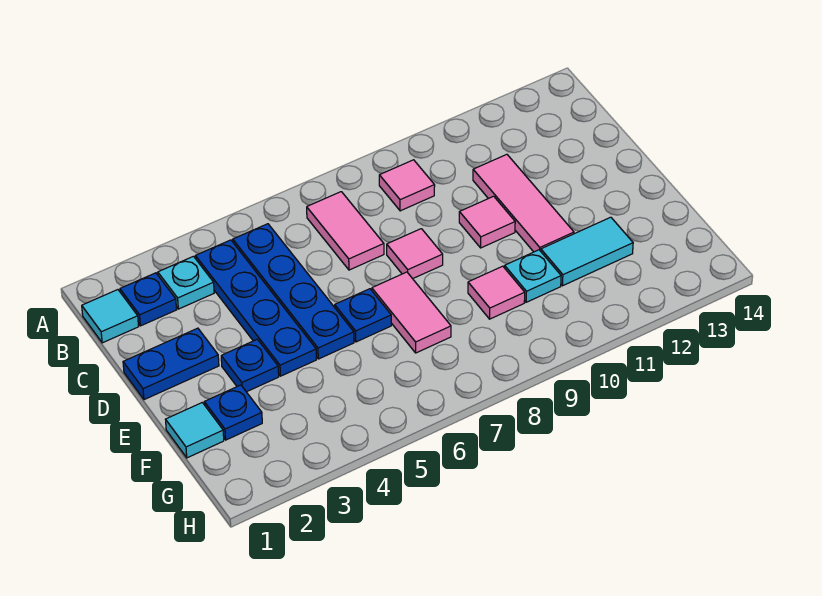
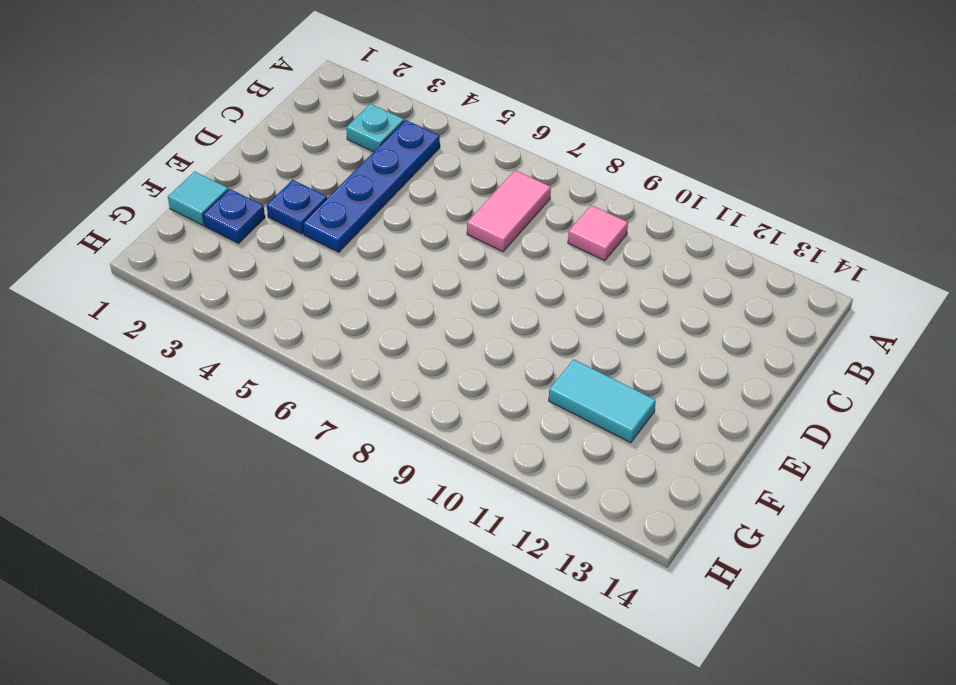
none -> cyan 1x1 tile [82,290,139,343]
none -> blue 1x1 plate [120,273,177,326]
none -> blue 1x4 plate [233,224,354,359]

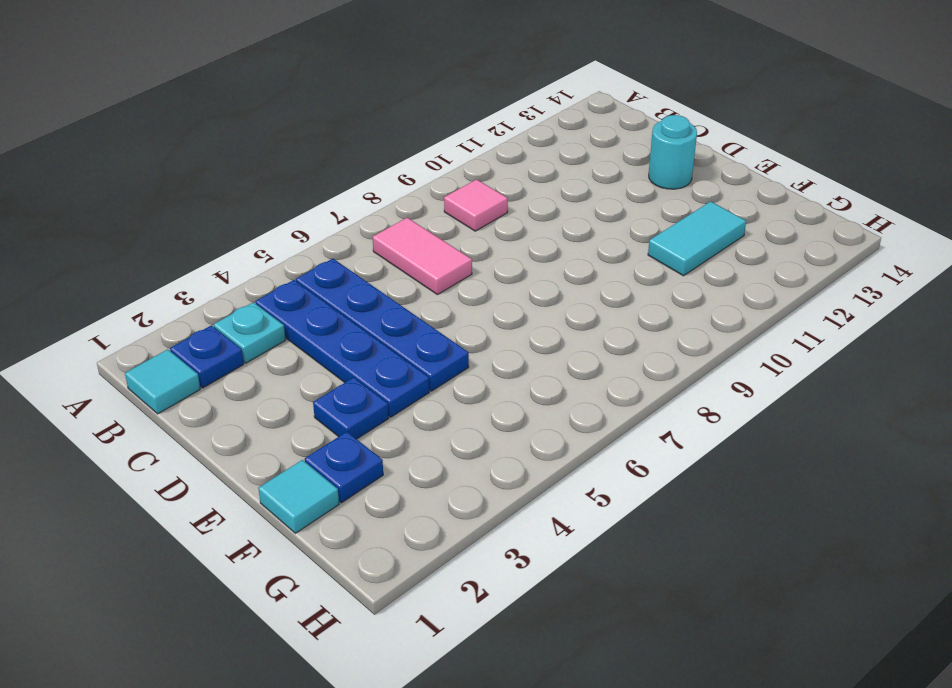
cyan 1x1 round brick [649,115,697,189] -> none
none -> pink 1x3 tile [473,154,574,252]
none -> blue 1x2 plate [123,328,219,400]
none -> pink 1x1 tile [387,229,443,279]

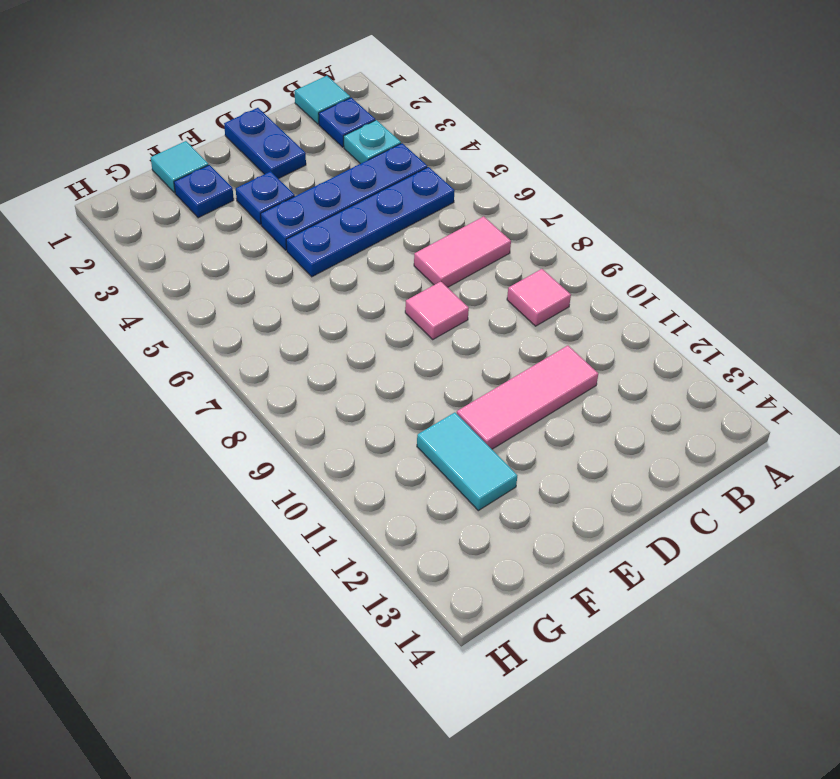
none -> pink 1x1 tile [459,196,515,248]
none -> blue 1x1 plate [335,289,391,342]
none -> pink 1x2 tile [372,272,451,353]

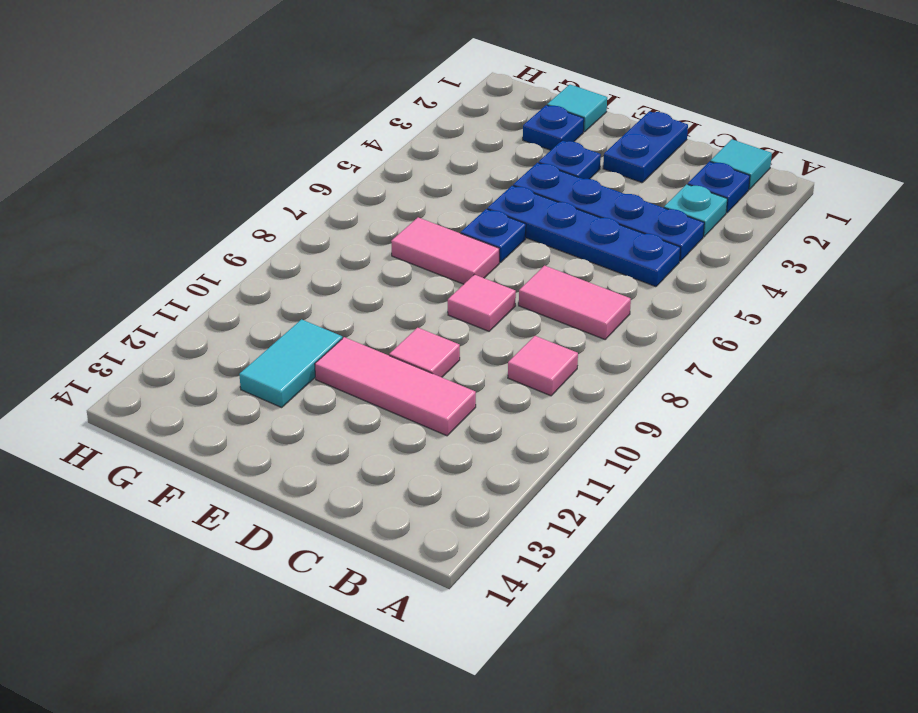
none -> pink 1x1 tile [468,266,525,319]
none -> cyan 1x1 plate [505,250,561,302]

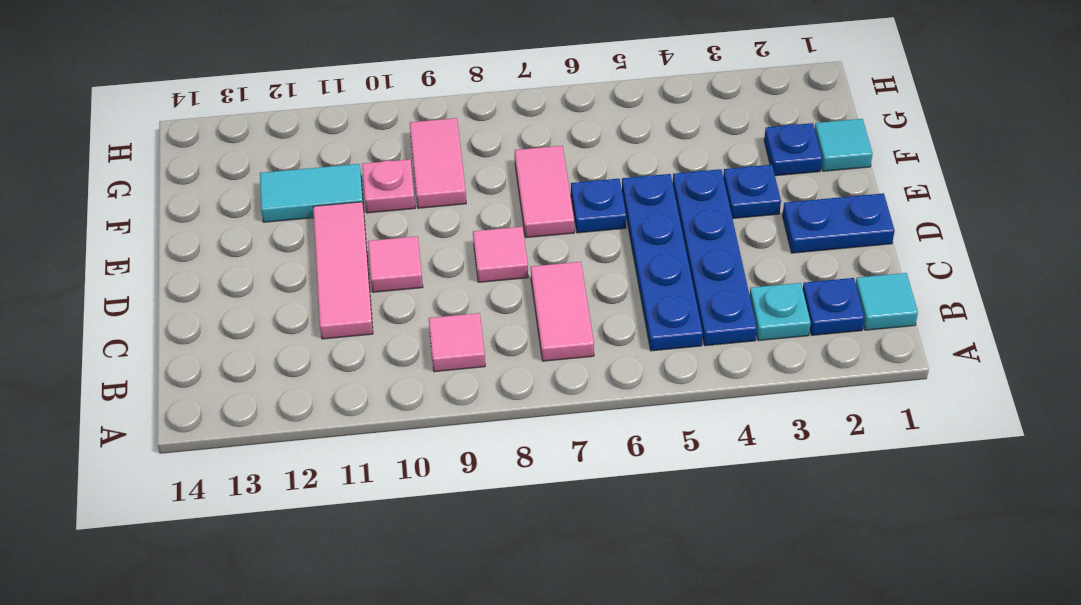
pink 1x2 tile [410,118,466,208] -> pink 1x1 tile [468,266,525,319]
pink 1x1 plate [362,159,415,213] -> cyan 1x1 plate [505,250,561,302]

